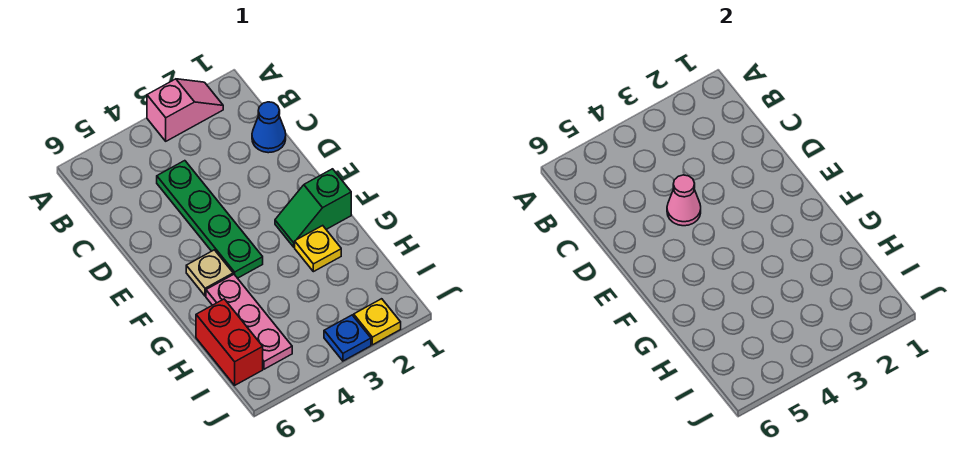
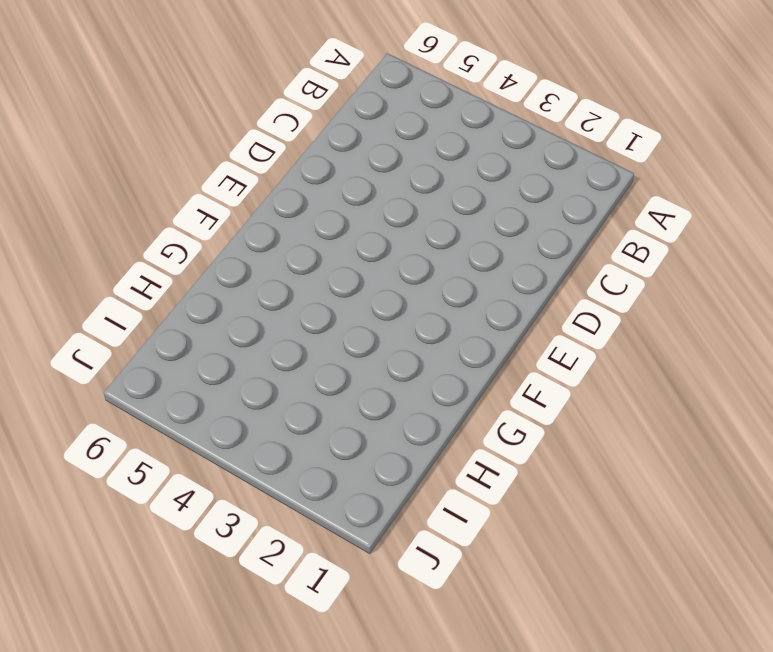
none -> pink 1x2 slope [147,79,223,141]
none -> blue 1x1 cone [252,102,286,153]

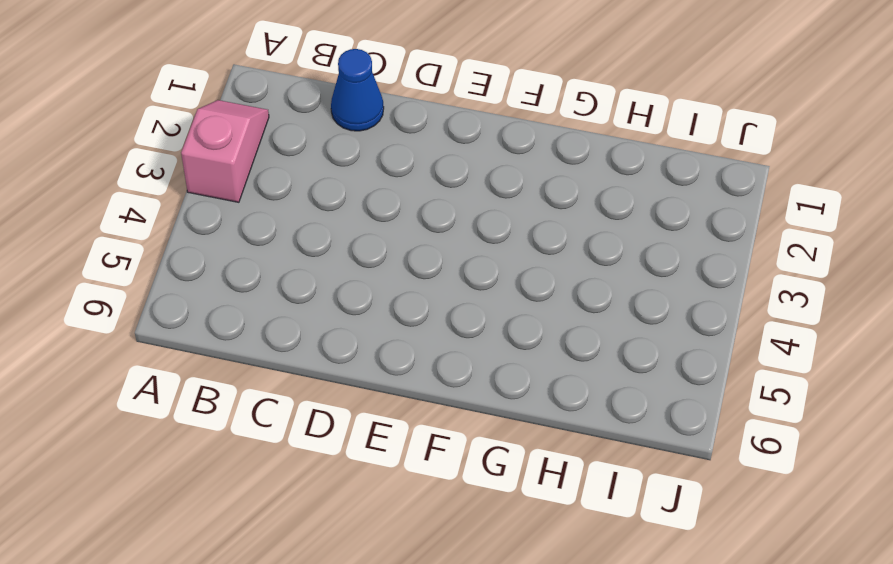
none -> green 1x4 plate [157,161,263,278]
none -> green 1x2 slope [275,169,351,247]

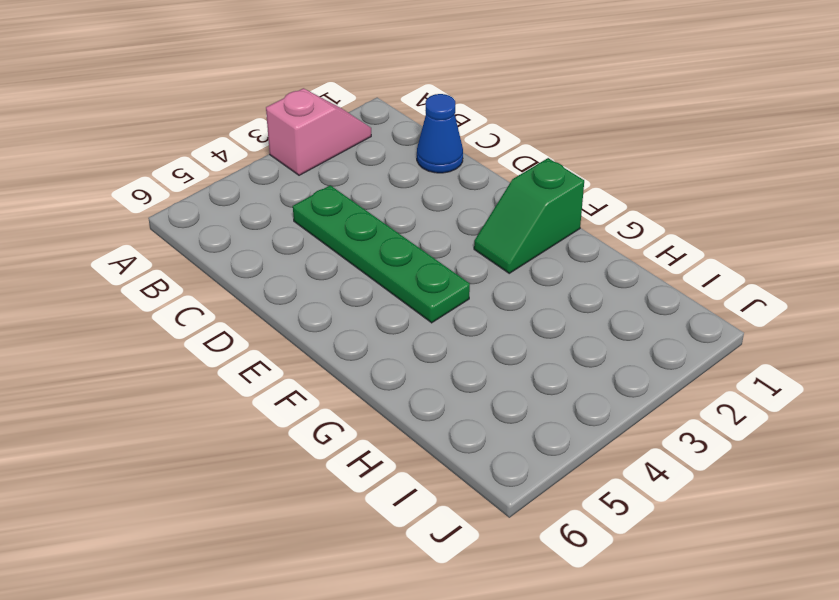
none -> tan 1x1 plate [186,250,233,296]
none -> yellow 1x1 plate [295,226,341,272]

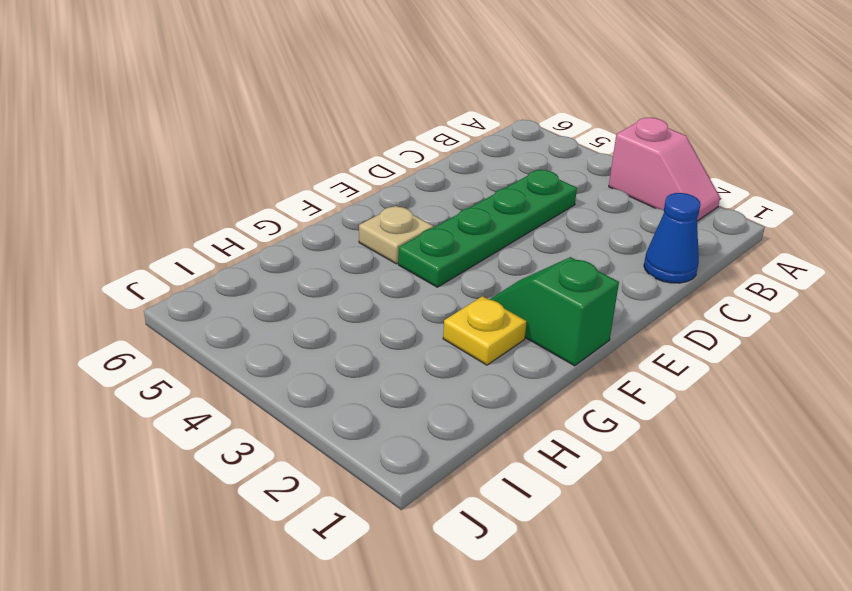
none -> pink 1x3 plate [206,274,292,369]
none -> red 1x2 brick [196,299,263,385]

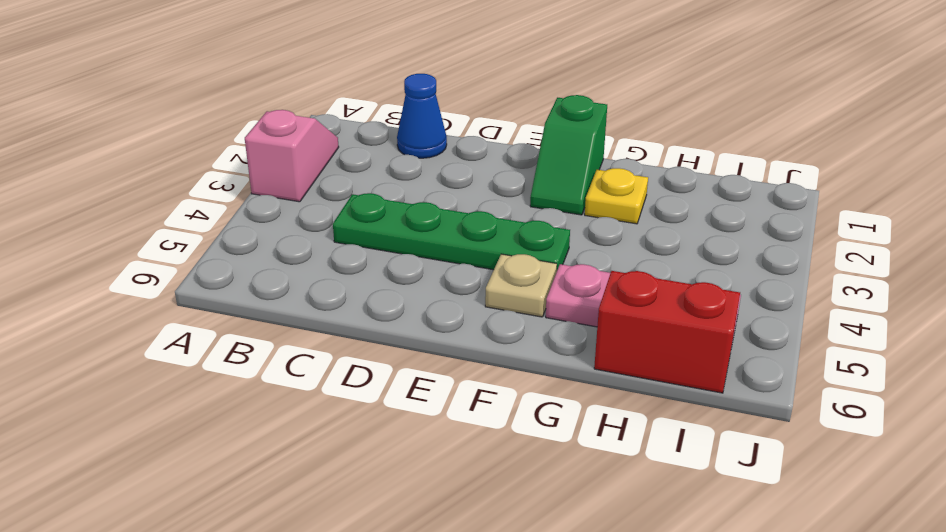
none -> yellow 1x1 plate [354,299,401,345]
none -> blue 1x1 plate [324,315,371,361]

